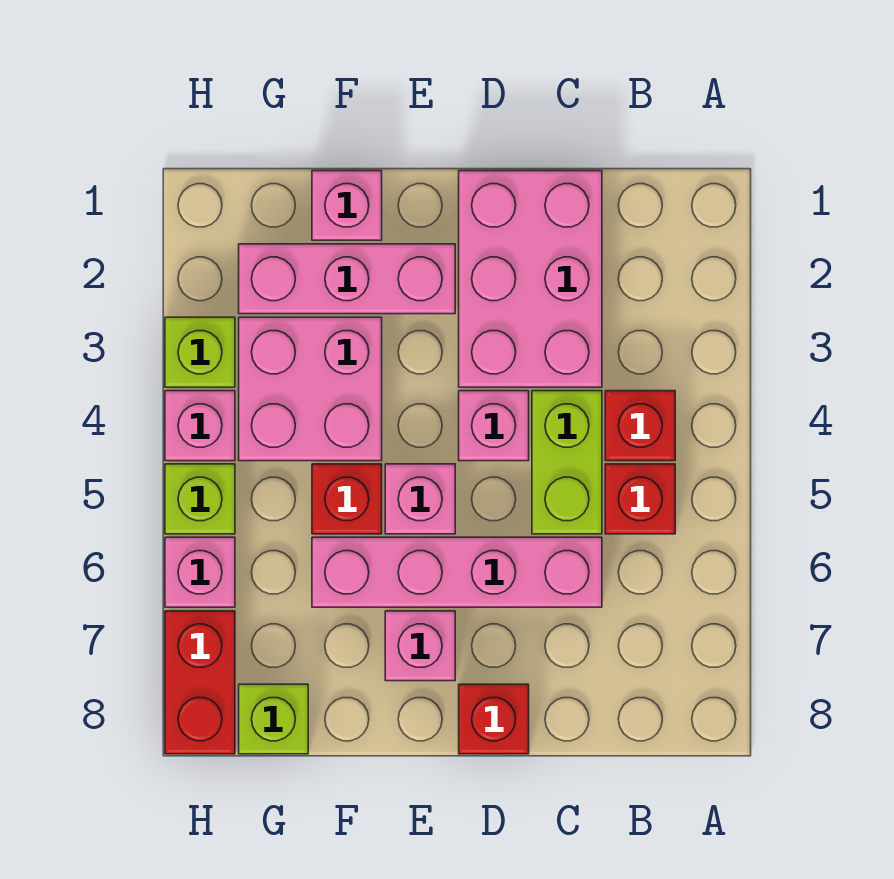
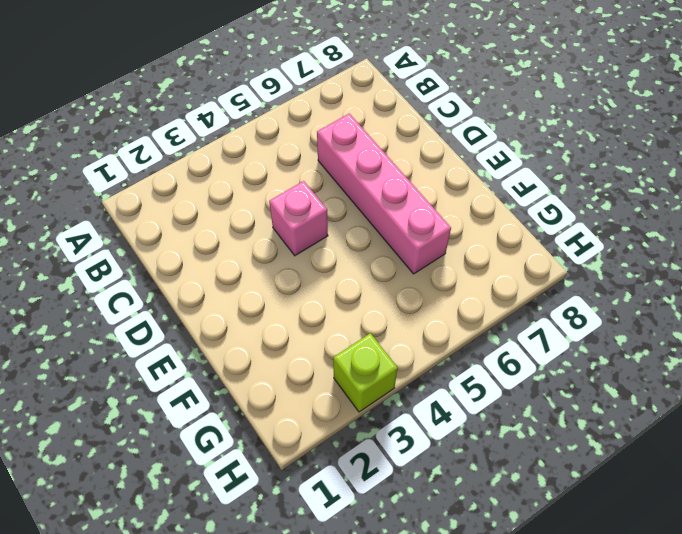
none -> red 1x1 brick [605,391,675,461]
none -> red 1x1 brick [605,464,675,534]
none -> pink 2x3 brick [459,171,602,387]

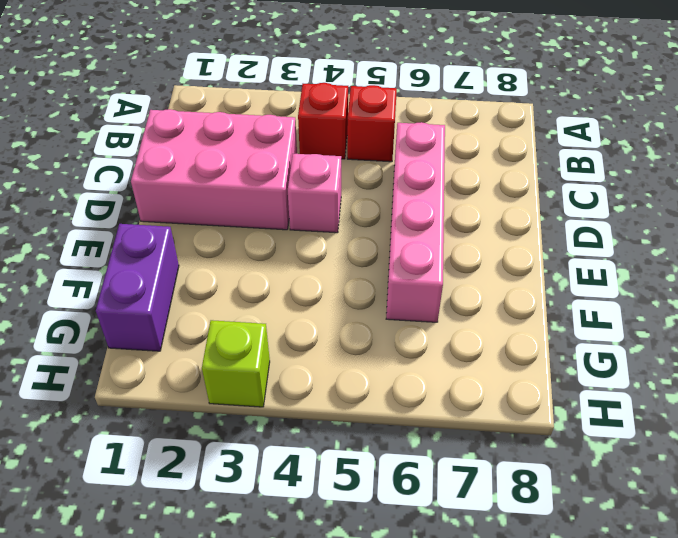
purple 1x2 brick [96,224,179,351] -> pink 1x1 brick [312,171,382,240]
none -> lime 1x2 brick [532,391,602,534]
none -> red 1x1 brick [459,684,529,754]
none -> pink 1x3 brick [239,244,455,314]

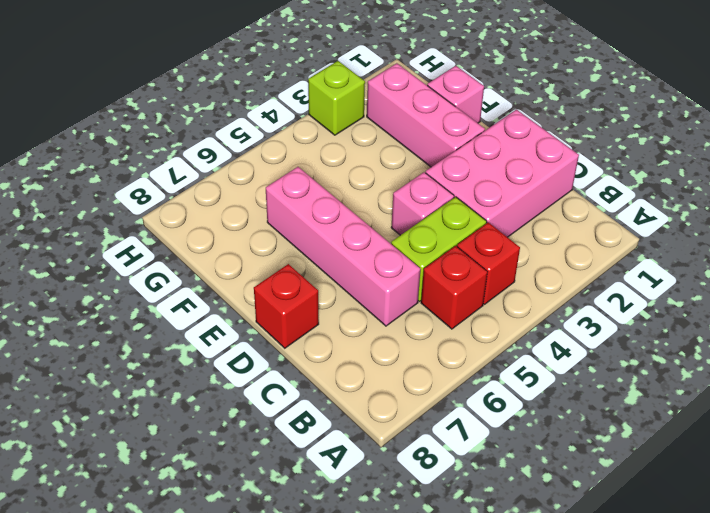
none -> pink 1x1 brick [385,464,455,534]
none -> pink 1x1 brick [385,611,455,681]
none -> pink 2x2 brick [239,317,382,461]

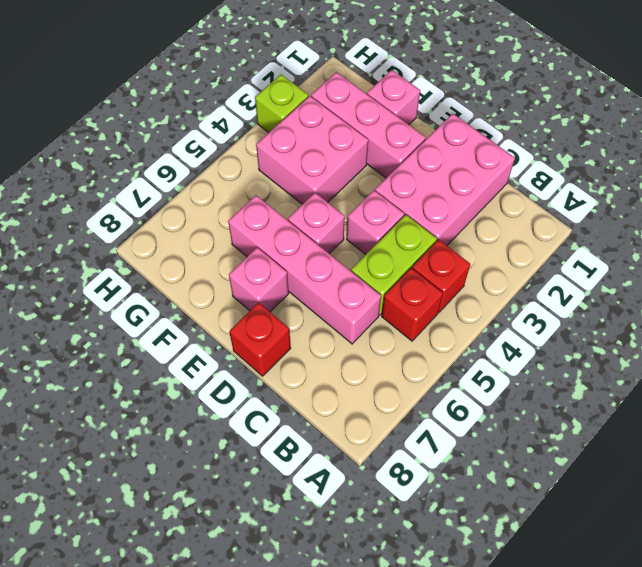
none -> red 1x1 brick [312,464,382,534]
none -> lime 1x1 brick [239,684,308,754]
none -> pink 1x1 brick [165,391,235,461]

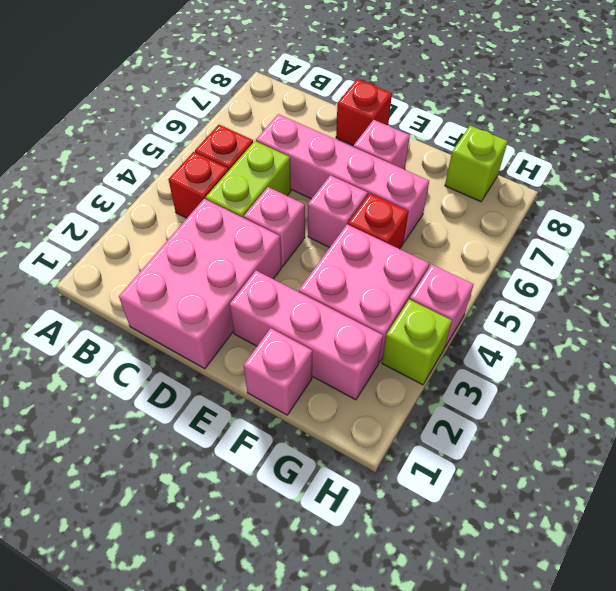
none -> lime 1x1 brick [165,464,235,534]
none -> pink 1x1 brick [165,537,235,607]
none -> red 1x2 brick [165,611,235,754]

